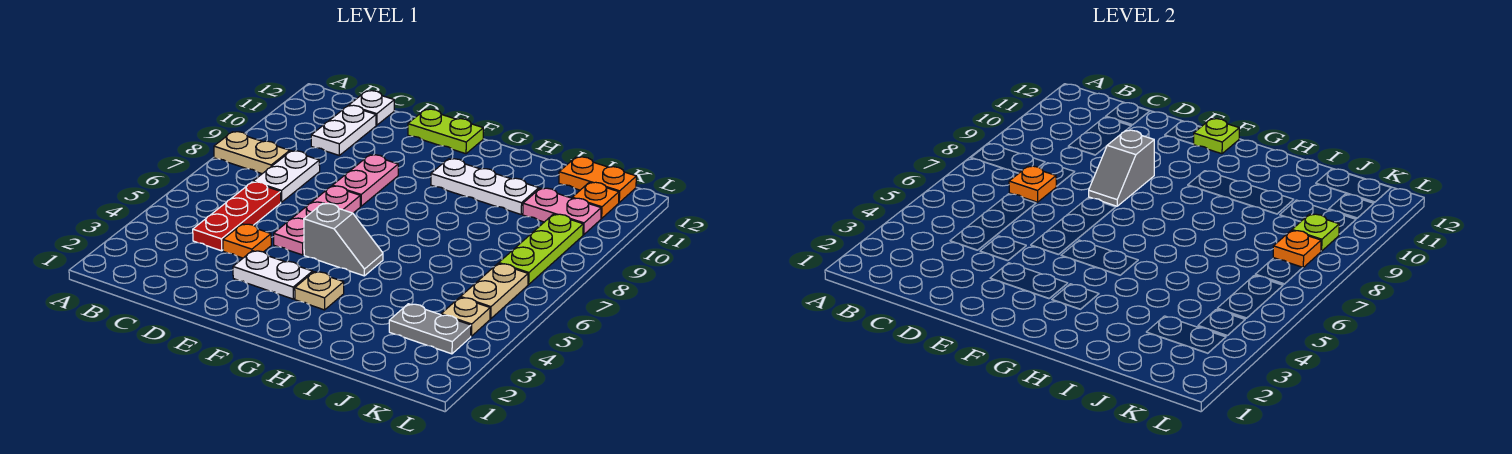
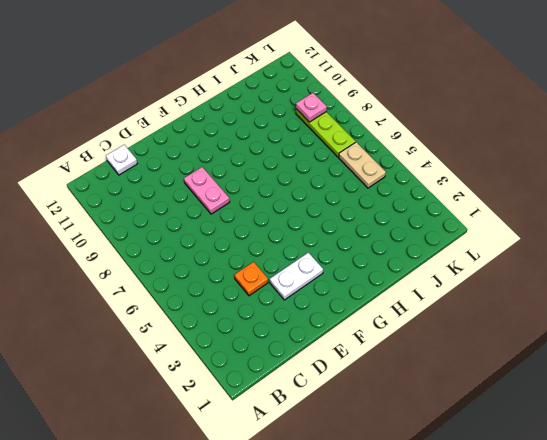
pink 1x1 plate [296,93,327,122] -> lime 1x1 plate [1292,214,1339,251]
none -> tan 1x2 plate [214,132,290,174]
none -> red 1x3 plate [193,182,281,251]
none -> white 1x2 plate [253,151,320,202]

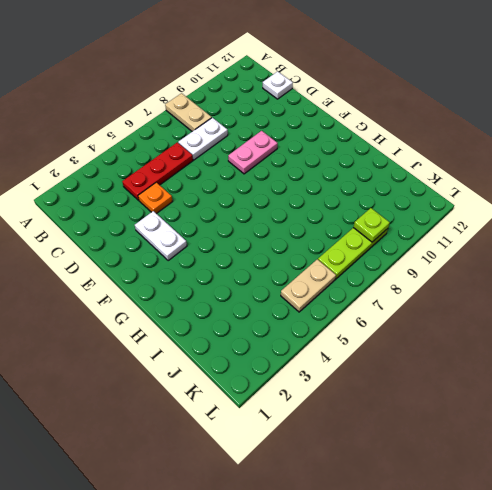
none -> white 1x2 plate [311,105,376,156]
none -> pink 1x3 plate [274,186,360,255]
none -> lime 1x2 plate [408,109,483,154]

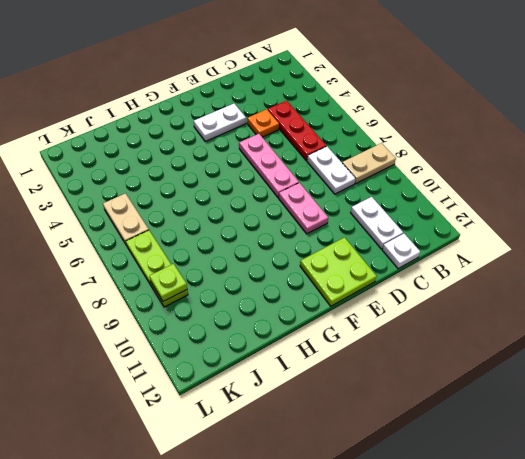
lime 2x2 plate [300,237,377,306] -> lime 1x2 plate [408,109,483,154]
none -> grey 1x2 slope [304,203,383,276]
none -> tan 1x1 plate [295,272,344,310]
none -> white 1x3 plate [431,159,539,214]

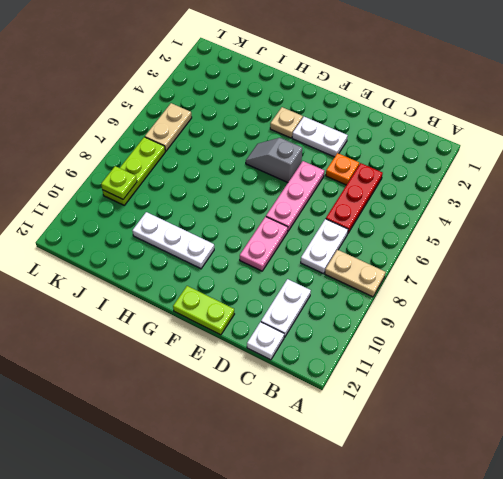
none -> grey 1x2 plate [389,304,471,354]
none -> pink 1x2 plate [523,188,601,235]
none -> orange 1x2 plate [559,157,636,202]

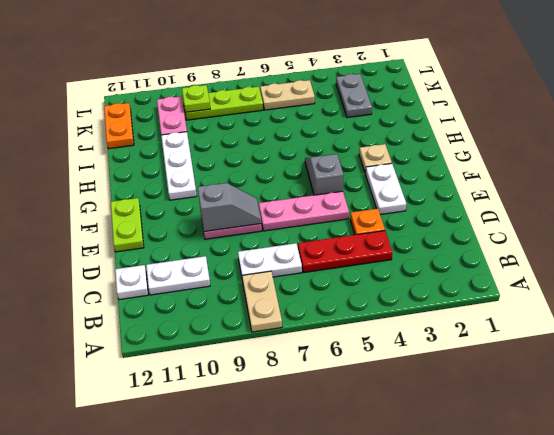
none -> tan 1x1 plate [441,297,490,336]
none -> orange 1x1 plate [572,182,619,219]
none -> orange 1x1 plate [1009,166,1056,202]

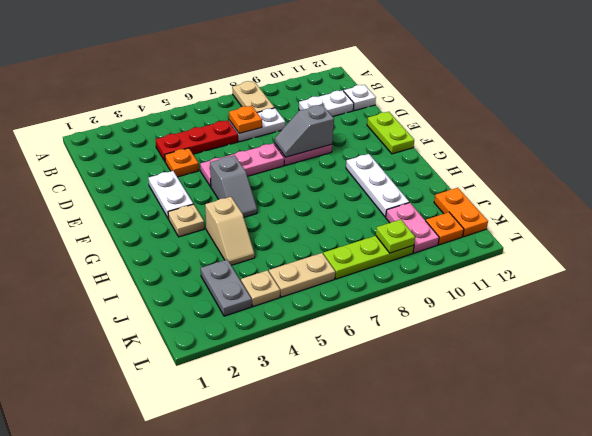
tan 1x2 slope [205,197,255,265] -> none
none -> lime 1x1 plate [1194,119,1239,154]
none -> orange 1x1 plate [1273,230,1321,267]

